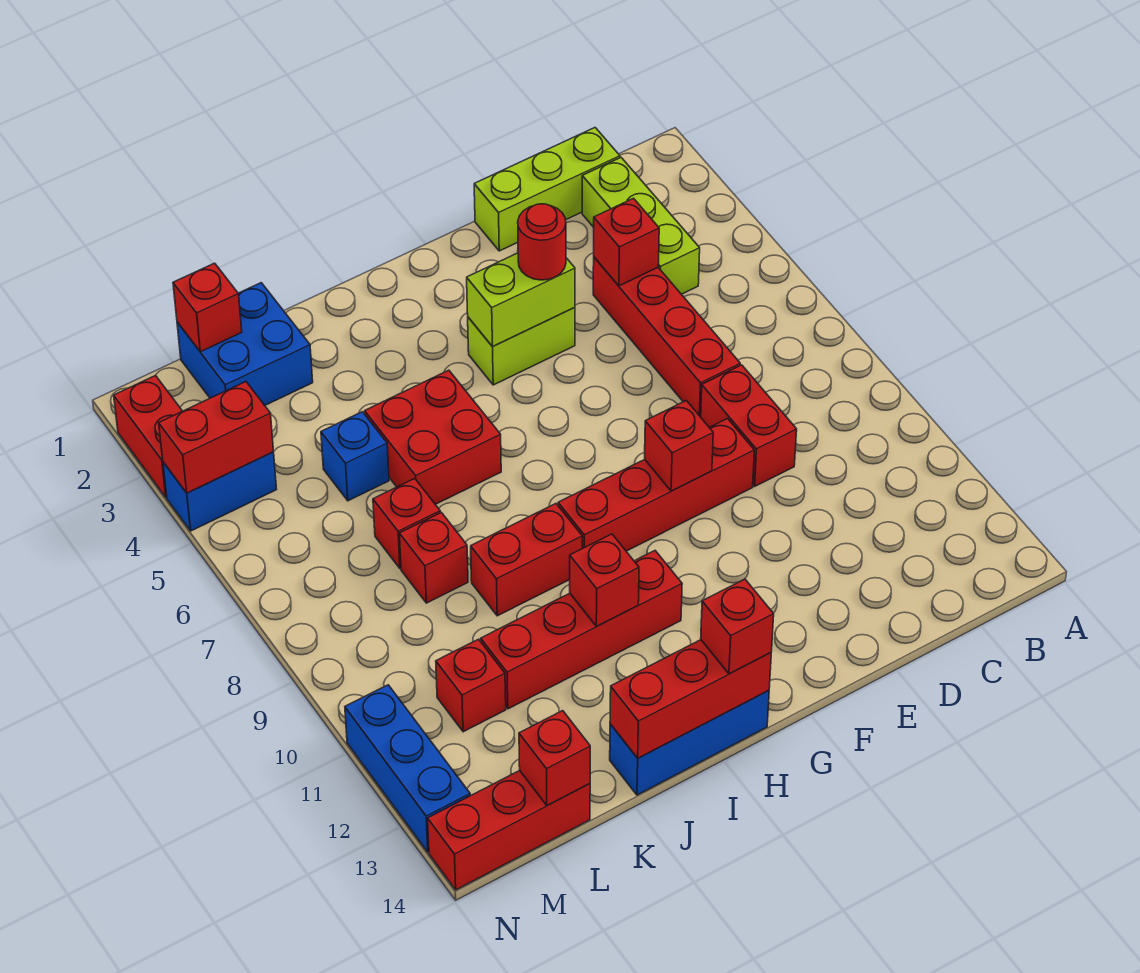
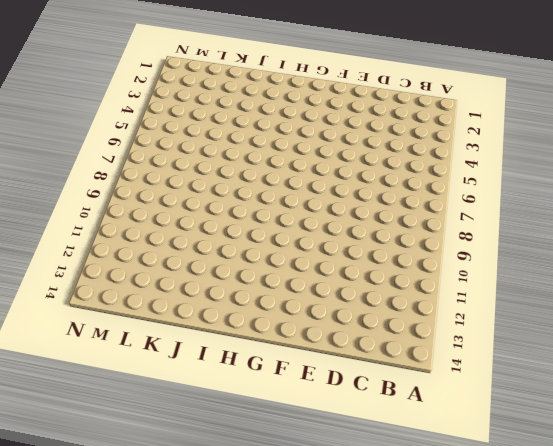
none -> lime 1x3 brick [474,128,620,251]
none -> lime 1x3 brick [582,158,700,294]
none -> red 1x4 brick [593,257,740,417]

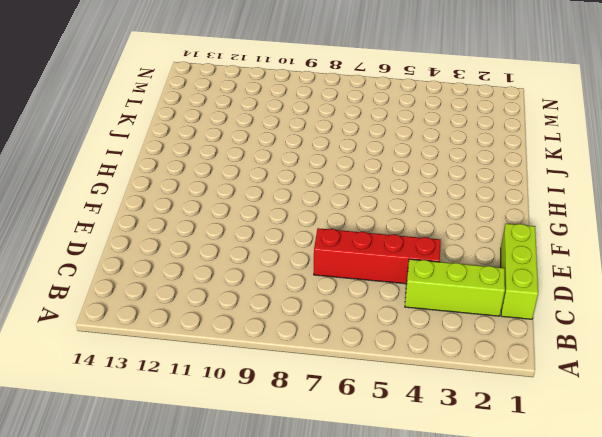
none -> red 1x2 brick [701,365,797,486]
none -> red 1x4 brick [558,419,754,551]
none -> lime 1x2 brick [468,308,575,385]

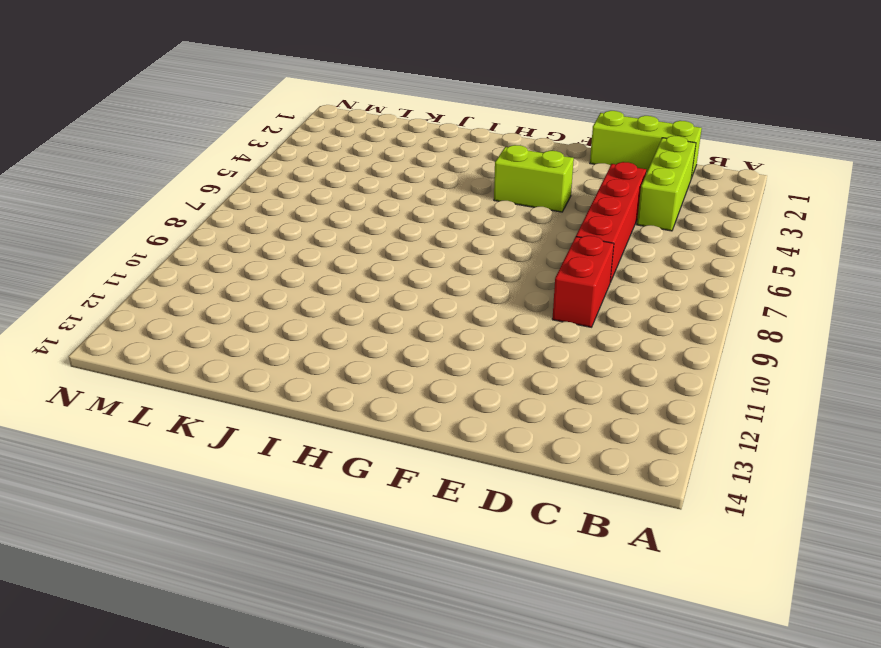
none -> red 1x4 brick [558,419,754,551]
none -> red 1x4 brick [481,551,682,709]
none -> blue 1x3 brick [610,691,769,795]

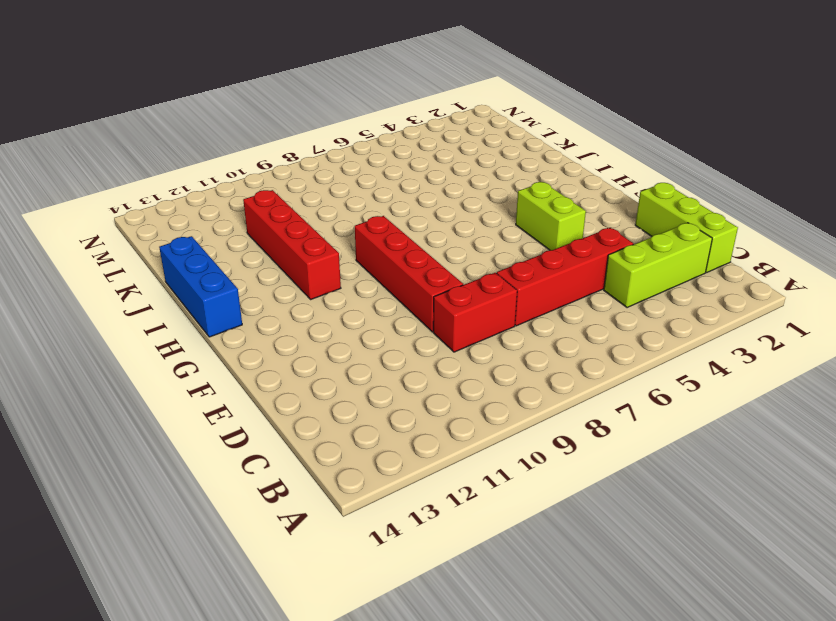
none -> red 2x2 brick [365,370,501,504]
none -> red 1x2 brick [471,504,582,616]
none -> blue 2x2 brick [177,283,313,405]

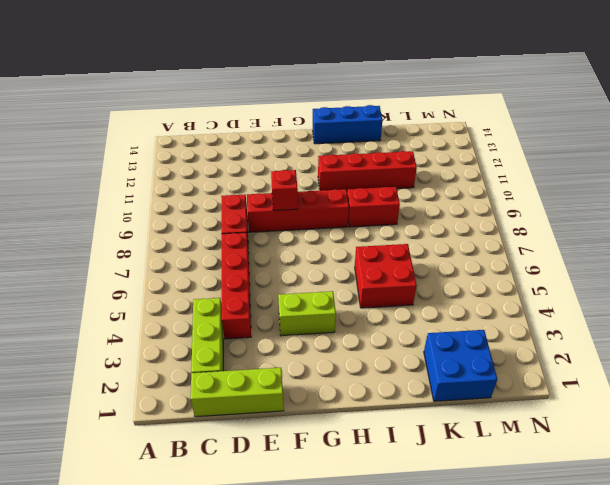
none -> blue 1x1 brick [321,412,389,501]
none -> red 1x1 brick [373,479,440,568]
none -> red 1x1 brick [399,512,468,603]

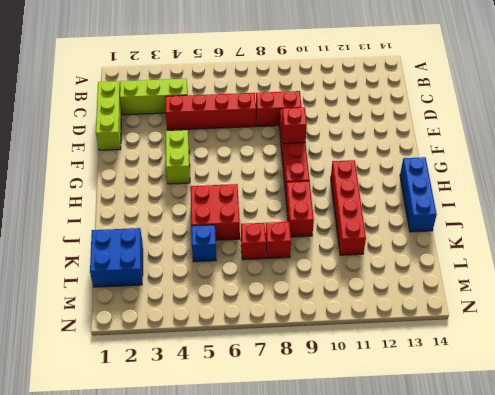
none -> red 1x1 brick [436,639,506,732]
none -> red 1x3 brick [428,770,590,890]
none -> blue 1x2 brick [163,452,277,531]

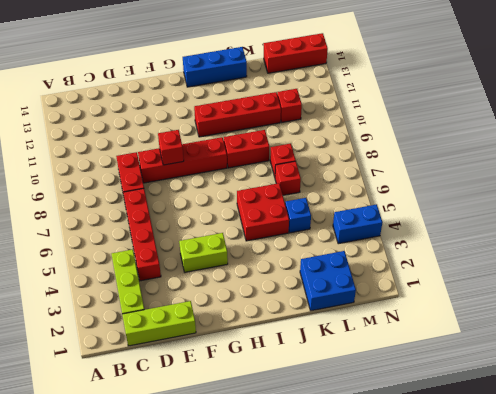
none -> red 1x2 brick [114,375,182,497]
none -> blue 1x3 brick [345,685,470,852]
none -> red 1x1 brick [594,198,659,286]

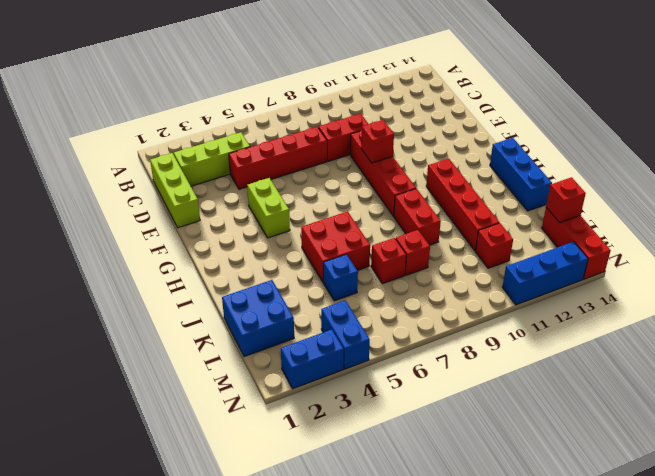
blue 1x2 brick [281,330,344,389] -> red 1x2 brick [114,375,182,497]
none -> red 1x1 brick [594,198,659,286]
none -> lime 1x2 brick [467,253,575,347]
none -> red 1x3 brick [610,640,771,758]

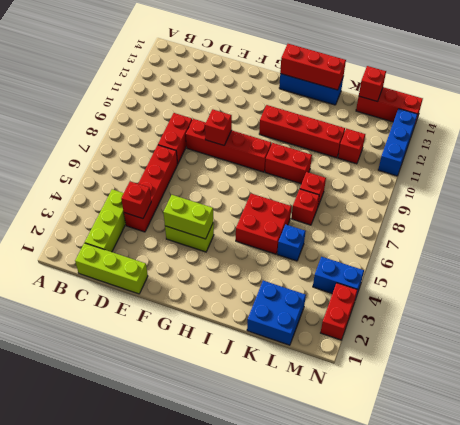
none -> red 1x1 brick [570,534,639,626]
none -> red 1x1 brick [173,263,242,352]
none -> red 1x2 brick [159,382,274,493]

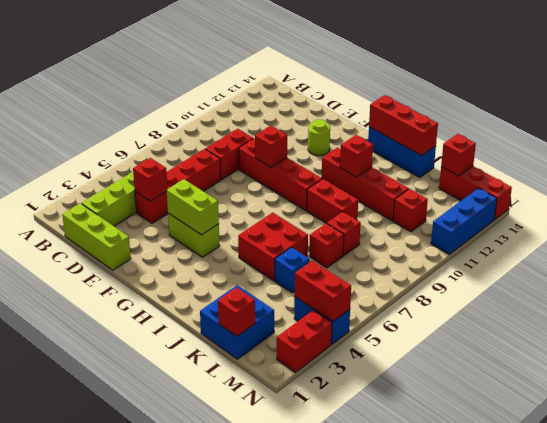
lime 1x1 round brick [308,119,330,156] -> none
none -> red 1x1 round brick [518,204,566,280]
none -> red 1x1 brick [701,579,774,674]

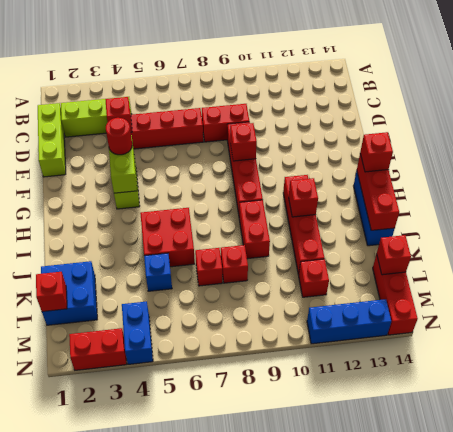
none -> red 1x2 brick [159,382,274,493]

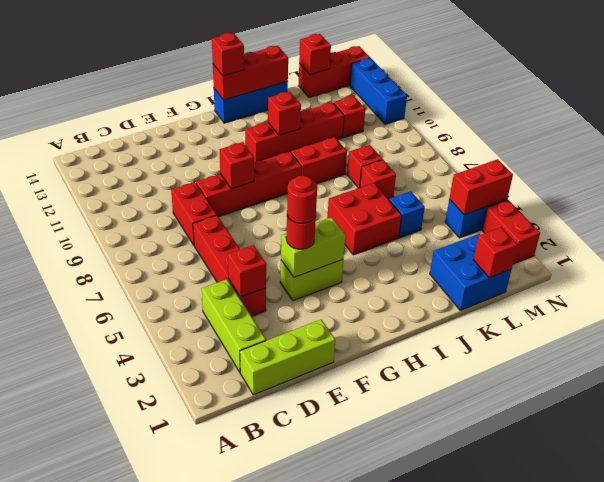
red 1x1 round brick [287,175,317,224] -> none

